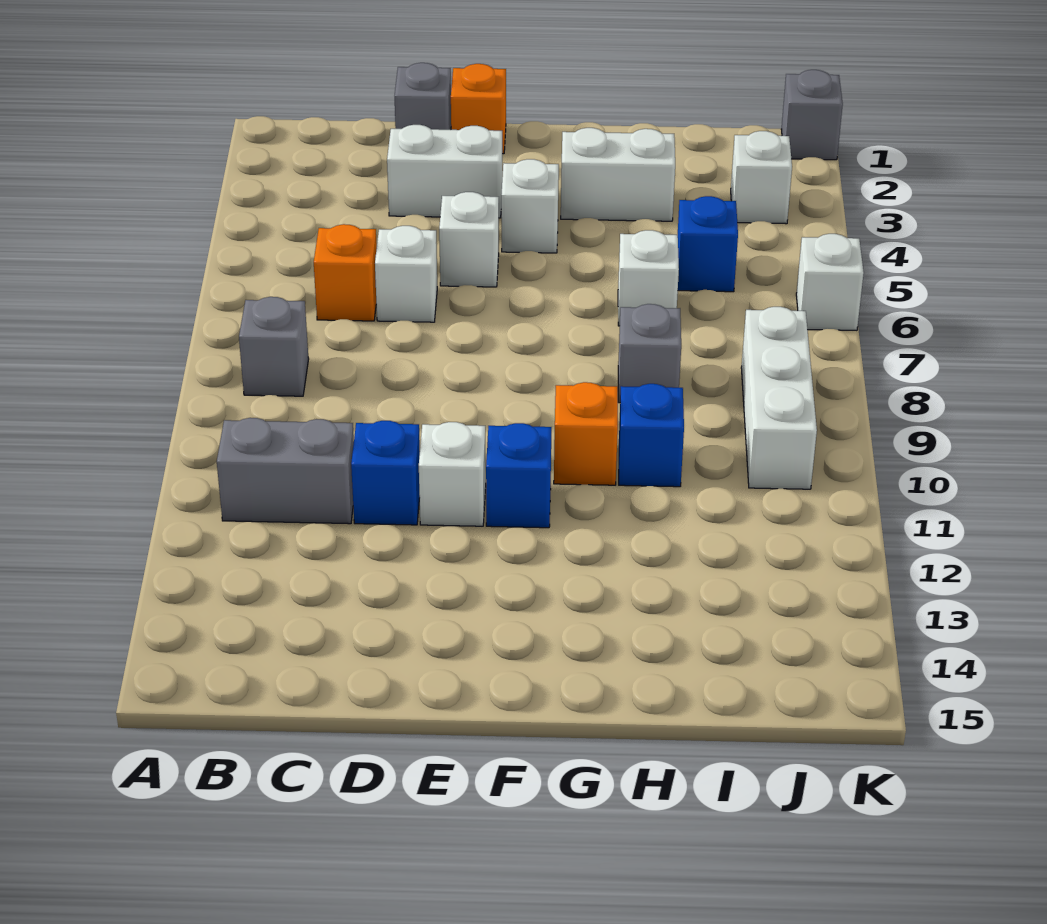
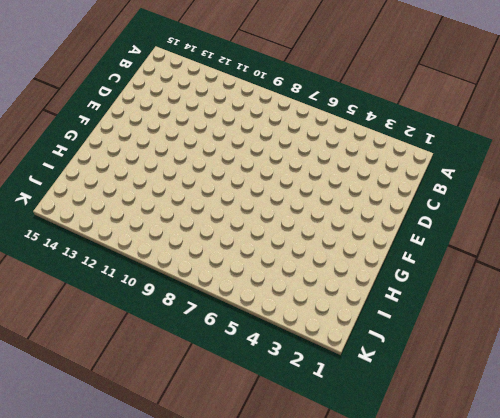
none -> grey 1x1 brick [239,297,309,396]
none -> grey 1x2 brick [217,418,354,524]
none -> orange 1x1 brick [314,224,377,321]

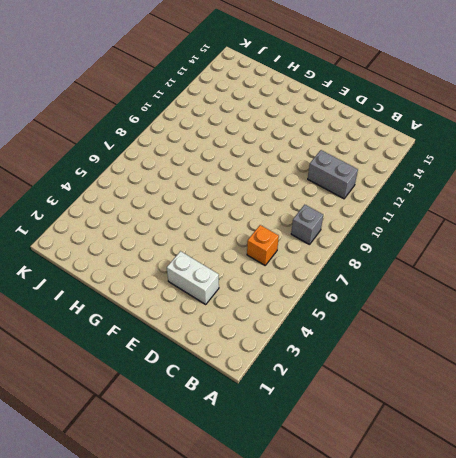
none -> grey 1x1 brick [395,63,451,130]
none -> white 1x1 brick [375,226,437,322]
none -> blue 1x1 brick [351,421,420,525]

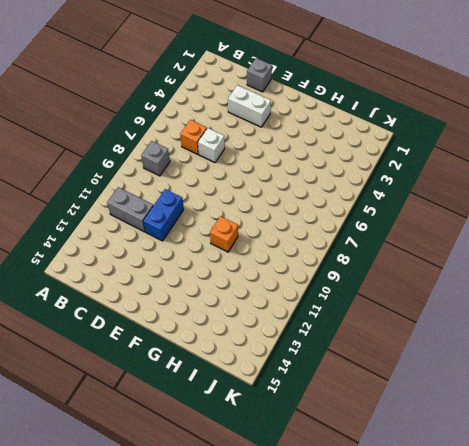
blue 1x2 brick [143,189,184,241] -> blue 1x1 brick [351,421,420,525]
none -> orange 1x1 brick [451,64,506,154]
none -> white 1x1 brick [439,192,499,287]
none -> white 1x1 brick [419,422,486,526]

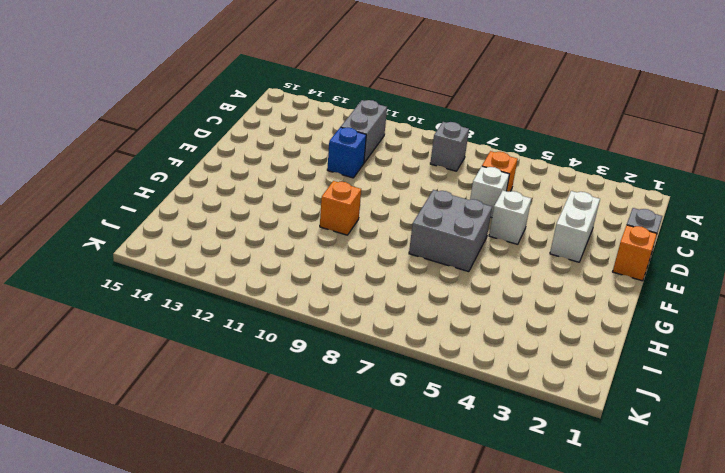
grey 2x2 brick [409,190,492,272] -> none
none -> white 1x1 brick [419,422,486,526]
none -> white 1x1 brick [501,159,559,253]
none -> blue 1x1 brick [486,423,551,528]

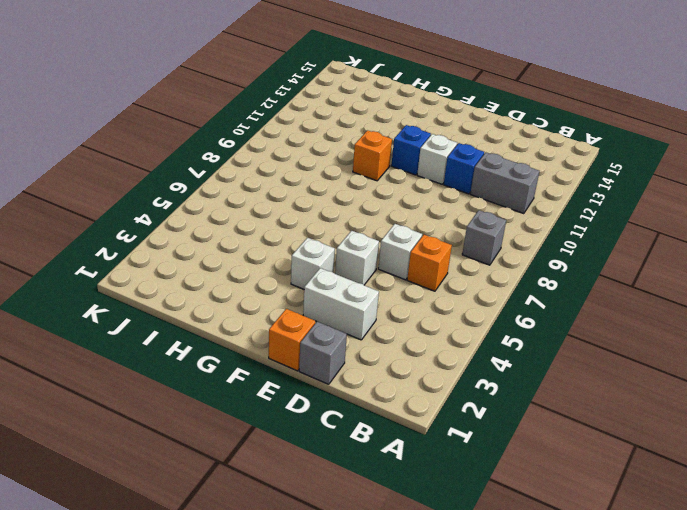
none -> white 1x2 brick [561,128,675,221]
none -> white 1x1 brick [618,230,679,326]
none -> grey 1x1 brick [618,304,681,403]

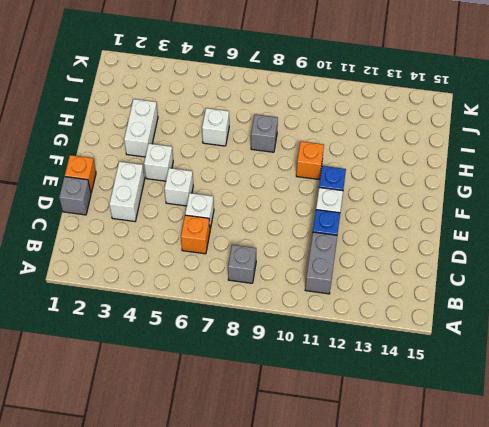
none -> blue 1x1 brick [619,384,684,487]
none -> blue 1x1 brick [678,196,738,292]
none -> white 1x1 brick [731,131,792,224]

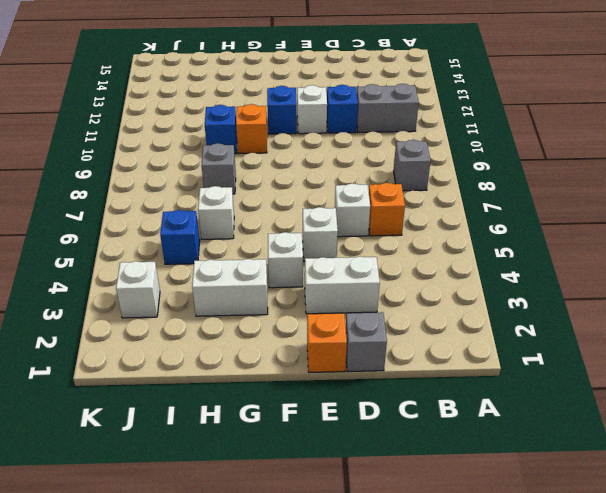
none -> white 1x3 brick [741,307,817,489]
none -> grey 1x1 brick [781,70,843,160]
none -> white 1x1 brick [796,234,864,330]

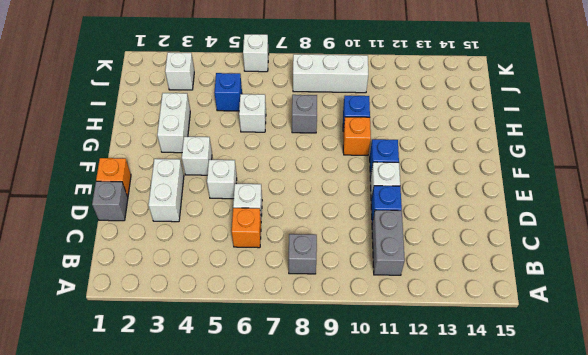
none -> grey 1x1 brick [781,70,843,160]

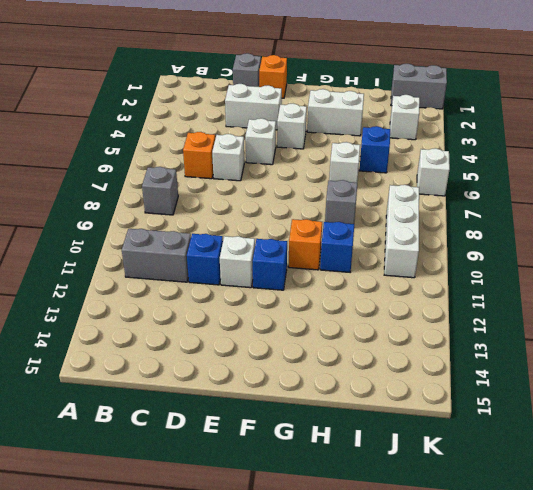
grey 1x2 brick [391,64,447,109] -> grey 1x1 brick [781,70,843,160]

